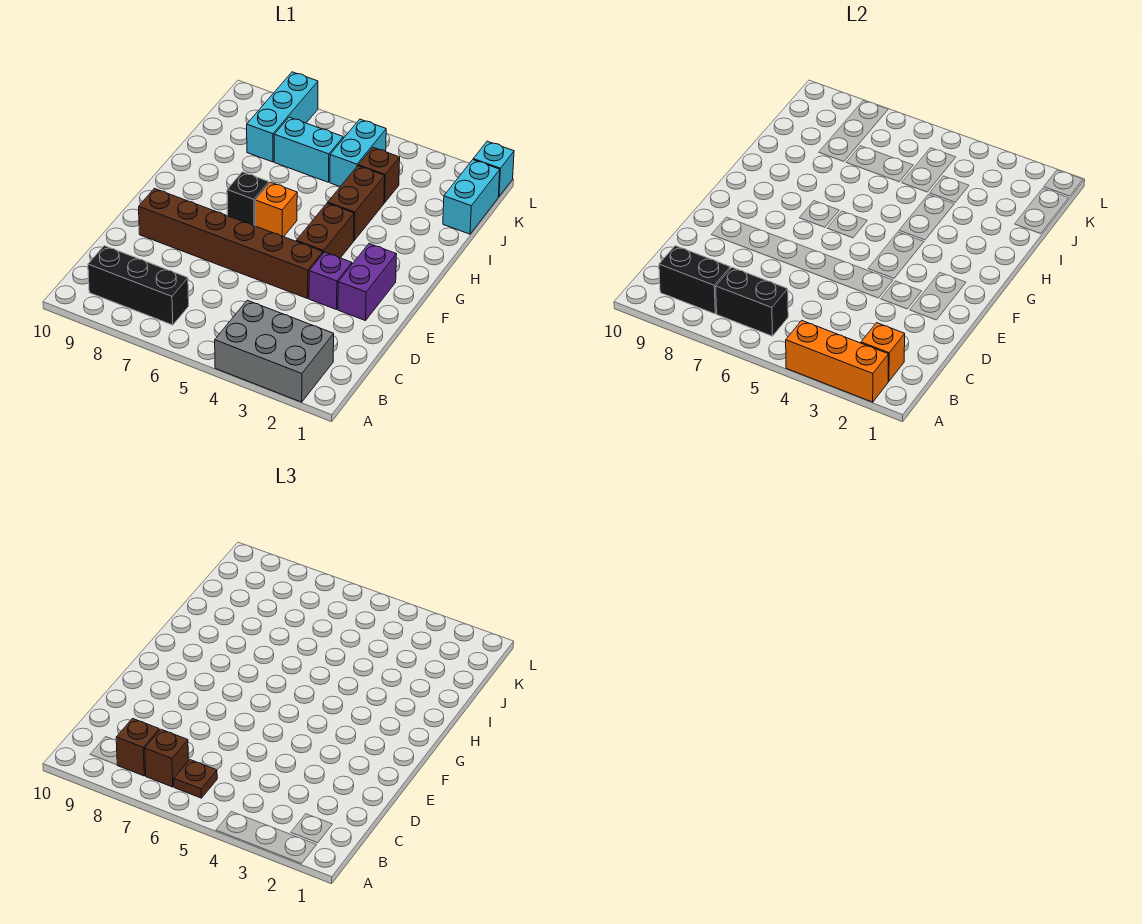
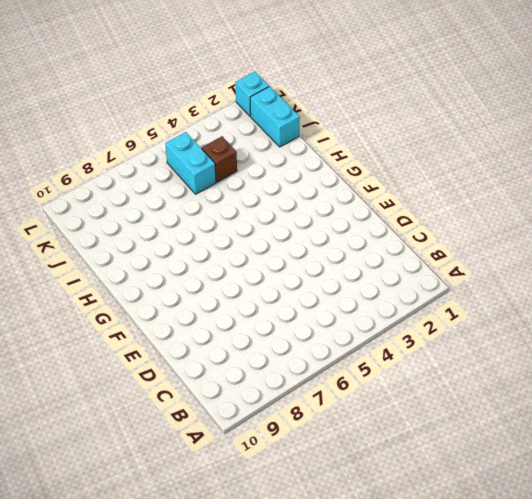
none -> grey 2x3 brick [215,300,334,402]
none -> black 1x3 brick [88,246,189,325]
none -> purple 1x2 brick [338,244,397,321]

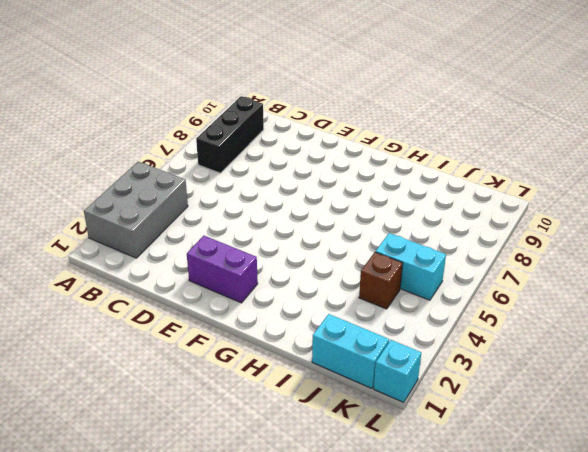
none -> purple 1x1 brick [309,252,352,310]
none -> brown 1x6 brick [139,188,323,299]
none -> brown 1x2 brick [296,203,354,258]

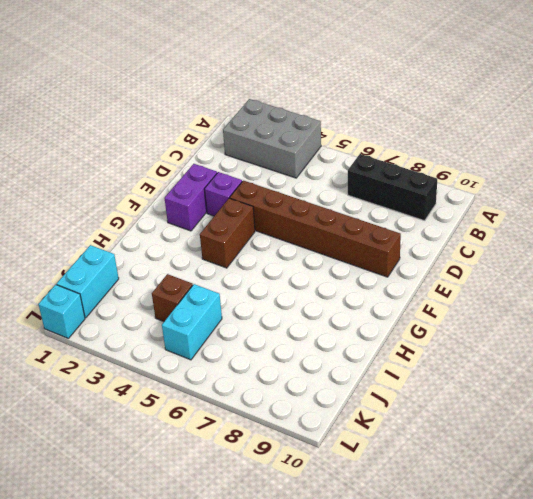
none -> orange 1x1 brick [255,182,297,237]
none -> black 1x1 brick [227,172,269,226]
none -> brown 1x2 brick [328,166,385,240]

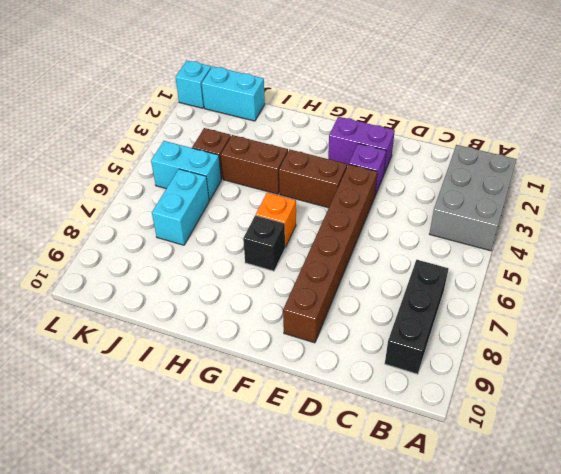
none -> cyan 1x3 brick [247,72,318,162]
none -> orange 1x3 brick [786,321,888,402]
none -> orange 1x1 brick [861,323,905,381]

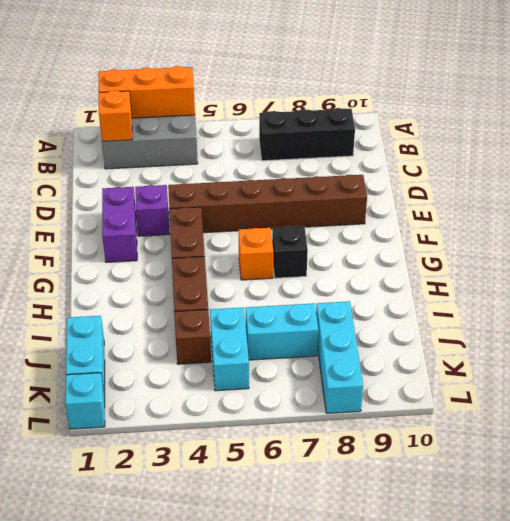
none -> black 1x2 brick [716,267,788,336]
none -> black 1x2 brick [659,246,730,314]
none -> brown 1x1 plate [174,760,217,798]

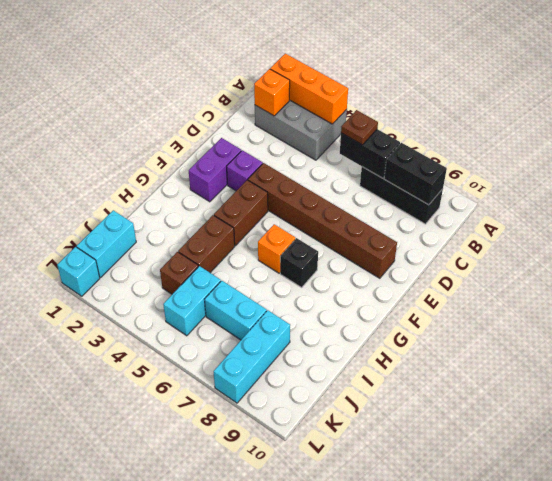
none -> brown 1x1 brick [145,729,189,787]
none -> brown 1x1 brick [116,719,159,776]

